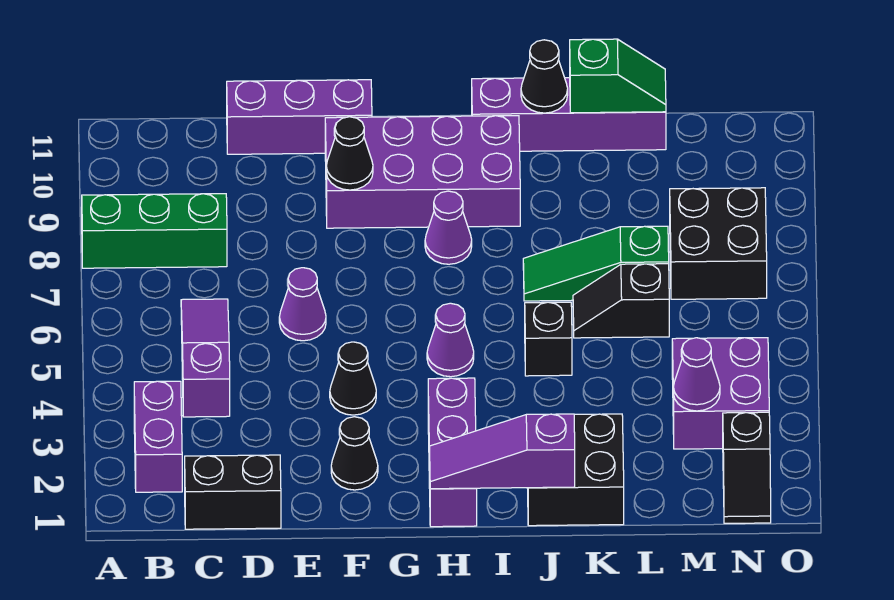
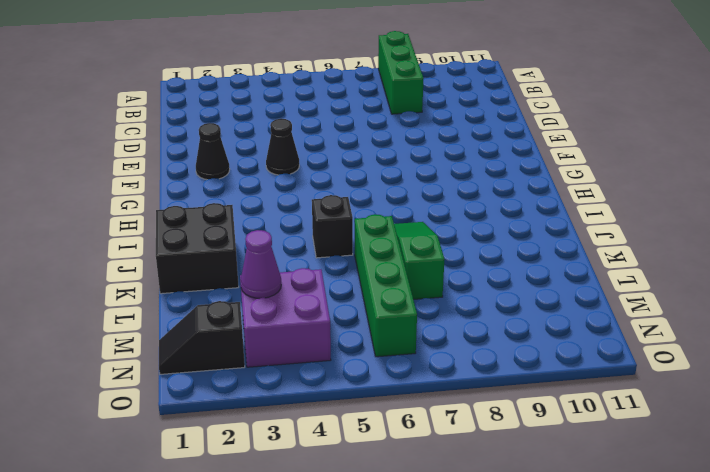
green 1x4 brick [355,214,417,357] -> black 1x2 slope [573,264,669,338]
none -> purple 1x2 brick [134,381,182,492]
none -> black 1x2 brick [185,455,281,529]
none -> purple 1x3 slope [181,299,230,417]

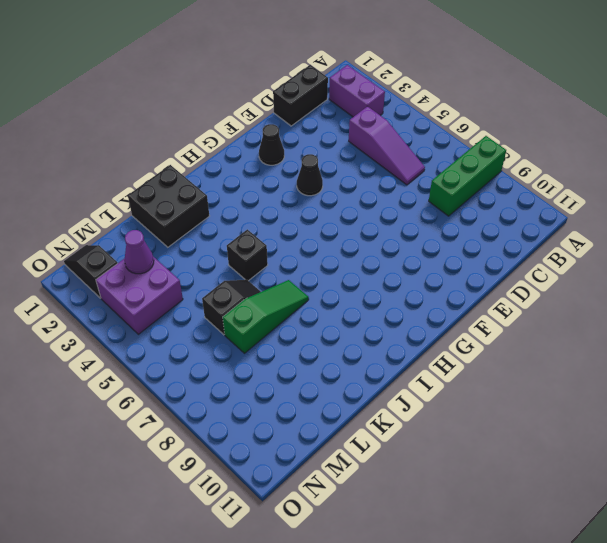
none -> purple 1x3 brick [227,80,372,154]
none -> purple 1x1 cone [279,268,326,341]
none -> purple 2x4 brick [325,116,520,228]

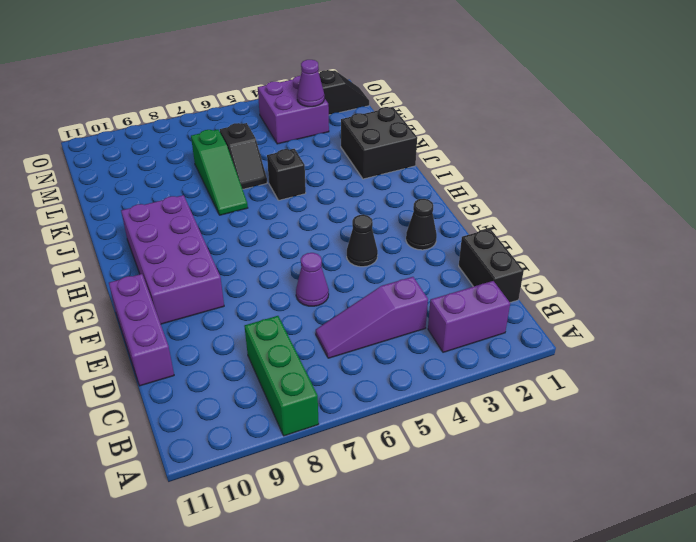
none -> purple 1x3 brick [428,378,477,527]
none -> purple 1x1 cone [427,303,474,377]
none -> purple 1x1 cone [425,191,472,264]

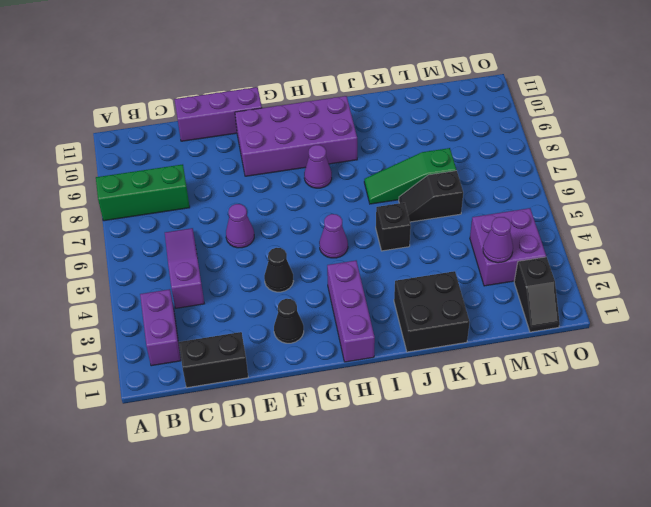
none -> purple 1x4 brick [472,78,666,151]
none -> black 2x2 brick [670,188,767,299]
none -> black 1x1 cone [326,117,373,190]

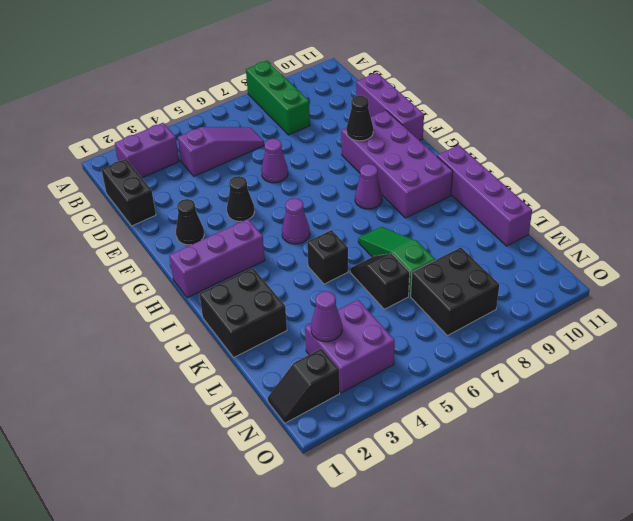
none -> purple 1x3 slope [430,414,575,489]
none -> black 1x1 cone [521,40,568,113]
none -> green 1x2 slope [570,39,666,113]

